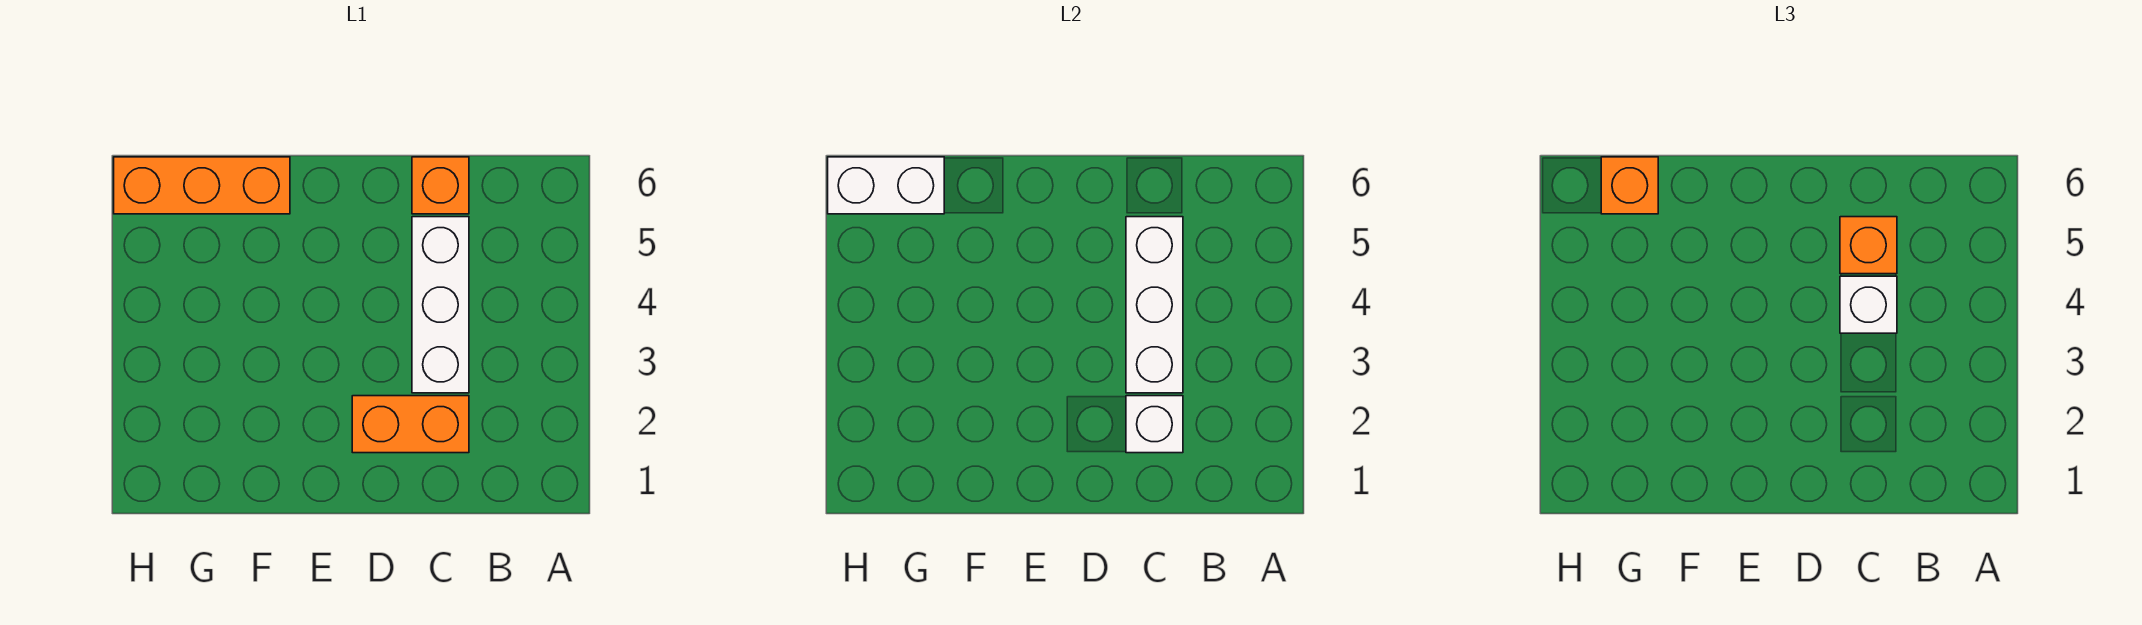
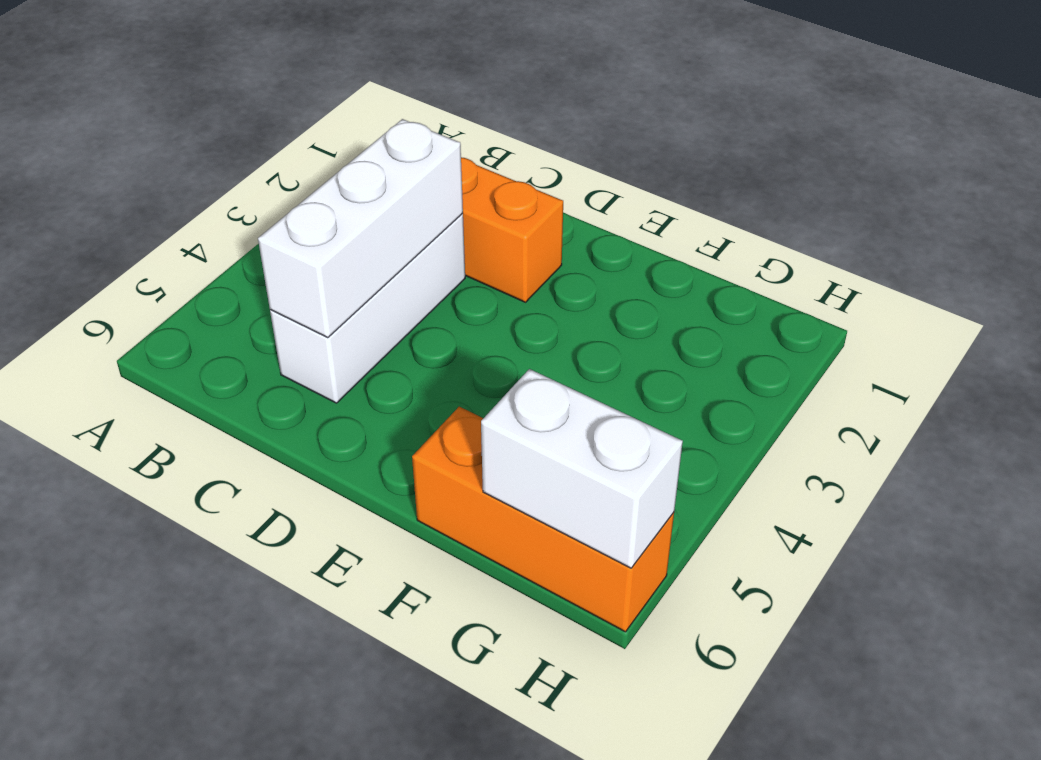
none -> orange 1x1 brick [412,157,469,214]
none -> white 1x1 brick [1126,396,1183,453]

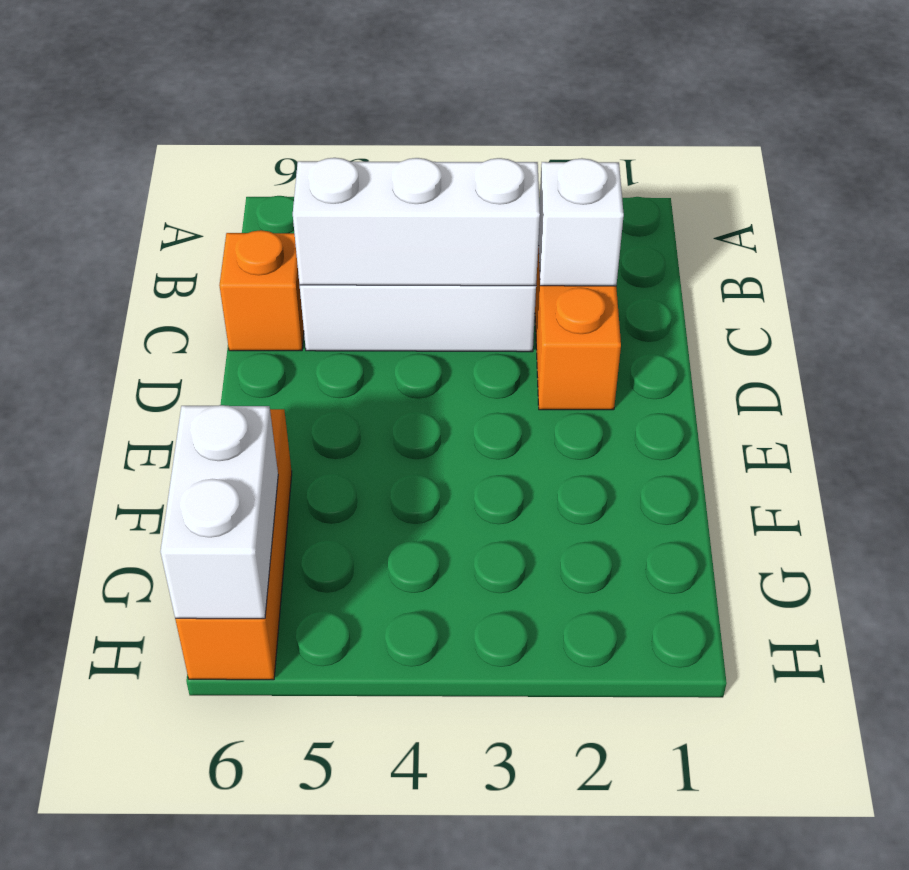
none -> white 1x1 brick [1840,276,1897,333]
none -> orange 1x1 brick [1840,217,1897,274]

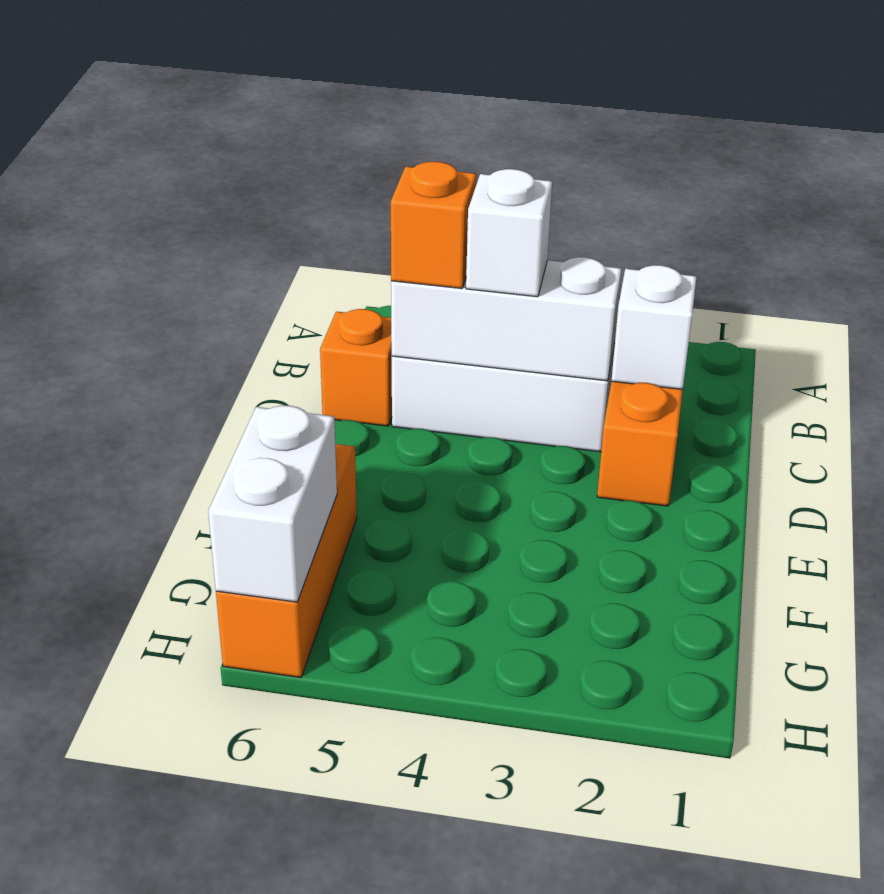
none -> orange 1x1 brick [1601,157,1658,214]

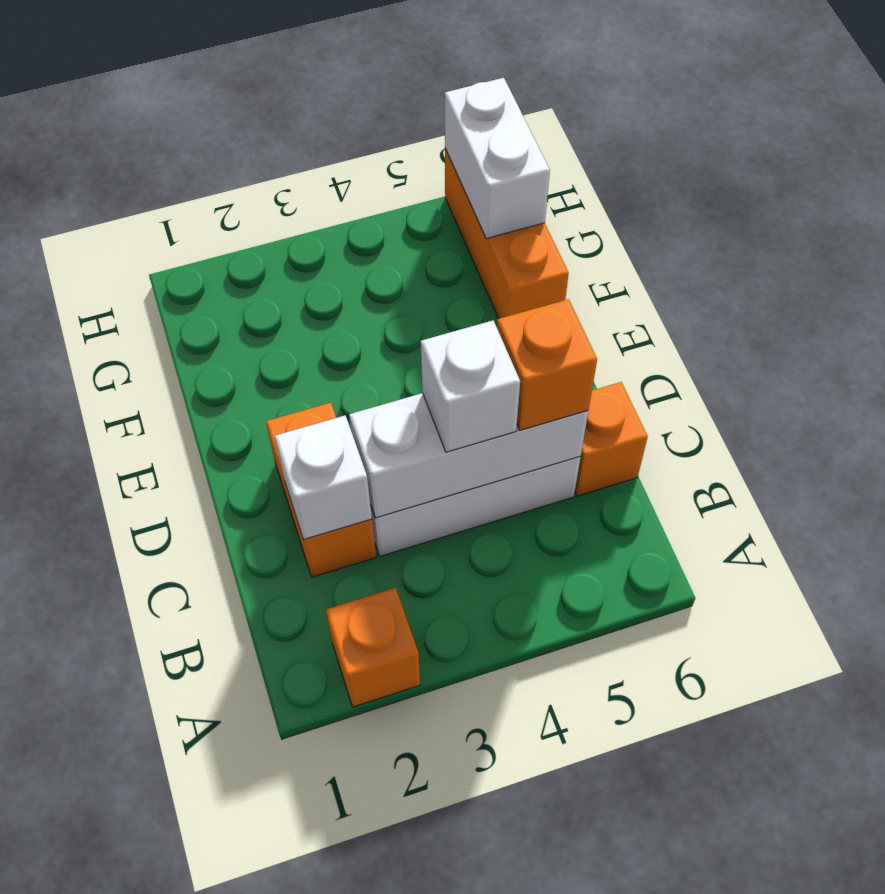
orange 1x1 brick [326,588,420,707] -> orange 1x1 brick moved to [1601,157,1658,214]

